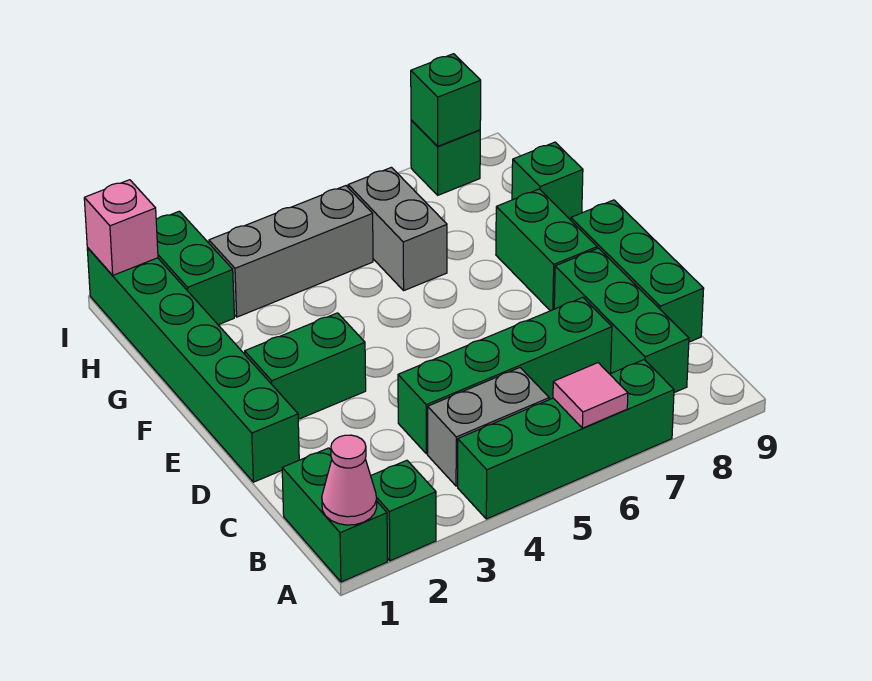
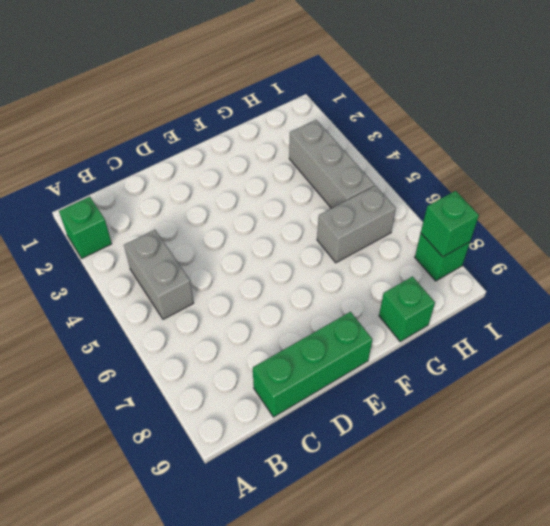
none -> green 1x2 brick [282,448,388,582]
none -> green 1x4 brick [458,360,674,519]
none -> green 1x3 brick [554,248,689,393]

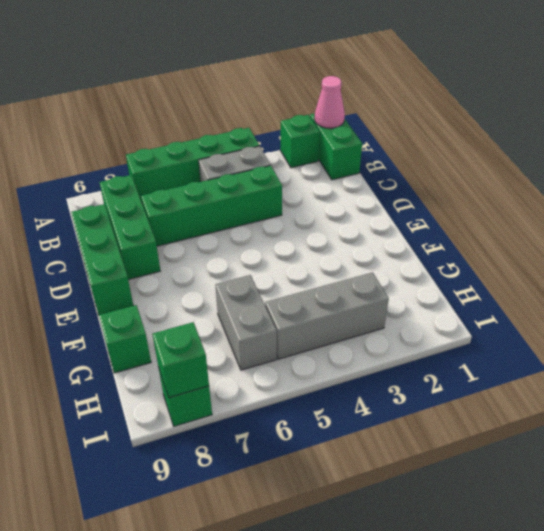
none -> green 1x6 brick [87,248,299,482]
none -> green 1x2 brick [245,313,366,419]
none -> green 1x2 brick [496,189,597,311]

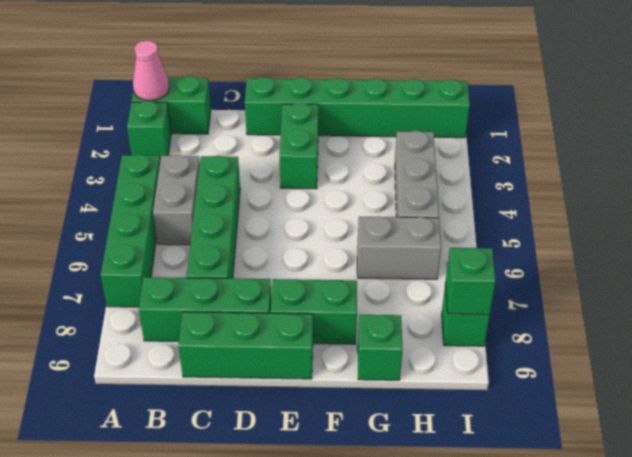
none -> green 1x2 brick [156,211,234,325]
none -> pink 1x1 tile [553,363,628,428]
none -> pink 1x1 brick [84,180,158,275]

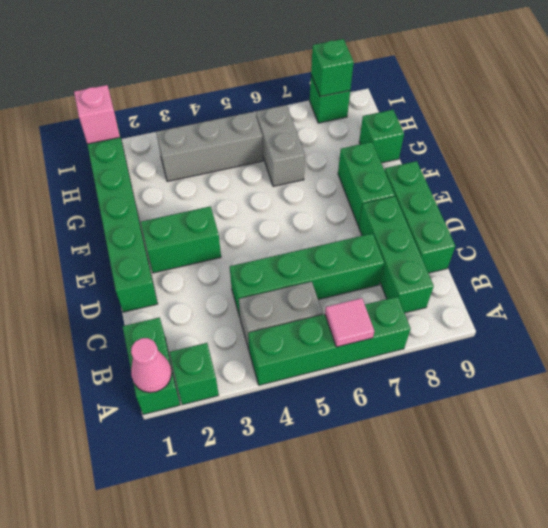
none -> green 1x2 brick [156,211,234,325]

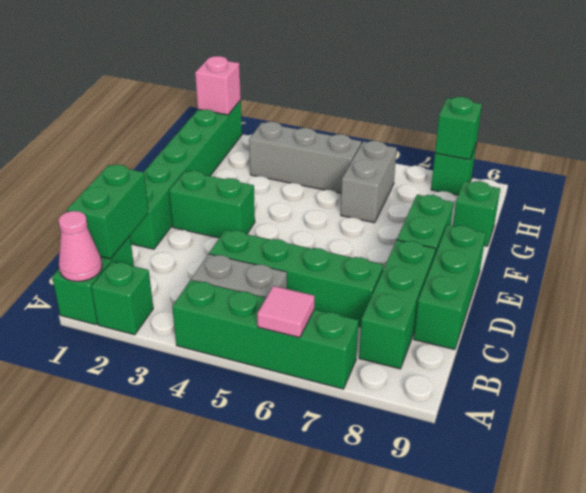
green 1x2 brick [67,165,149,259] -> green 1x2 brick moved to [156,211,234,325]

